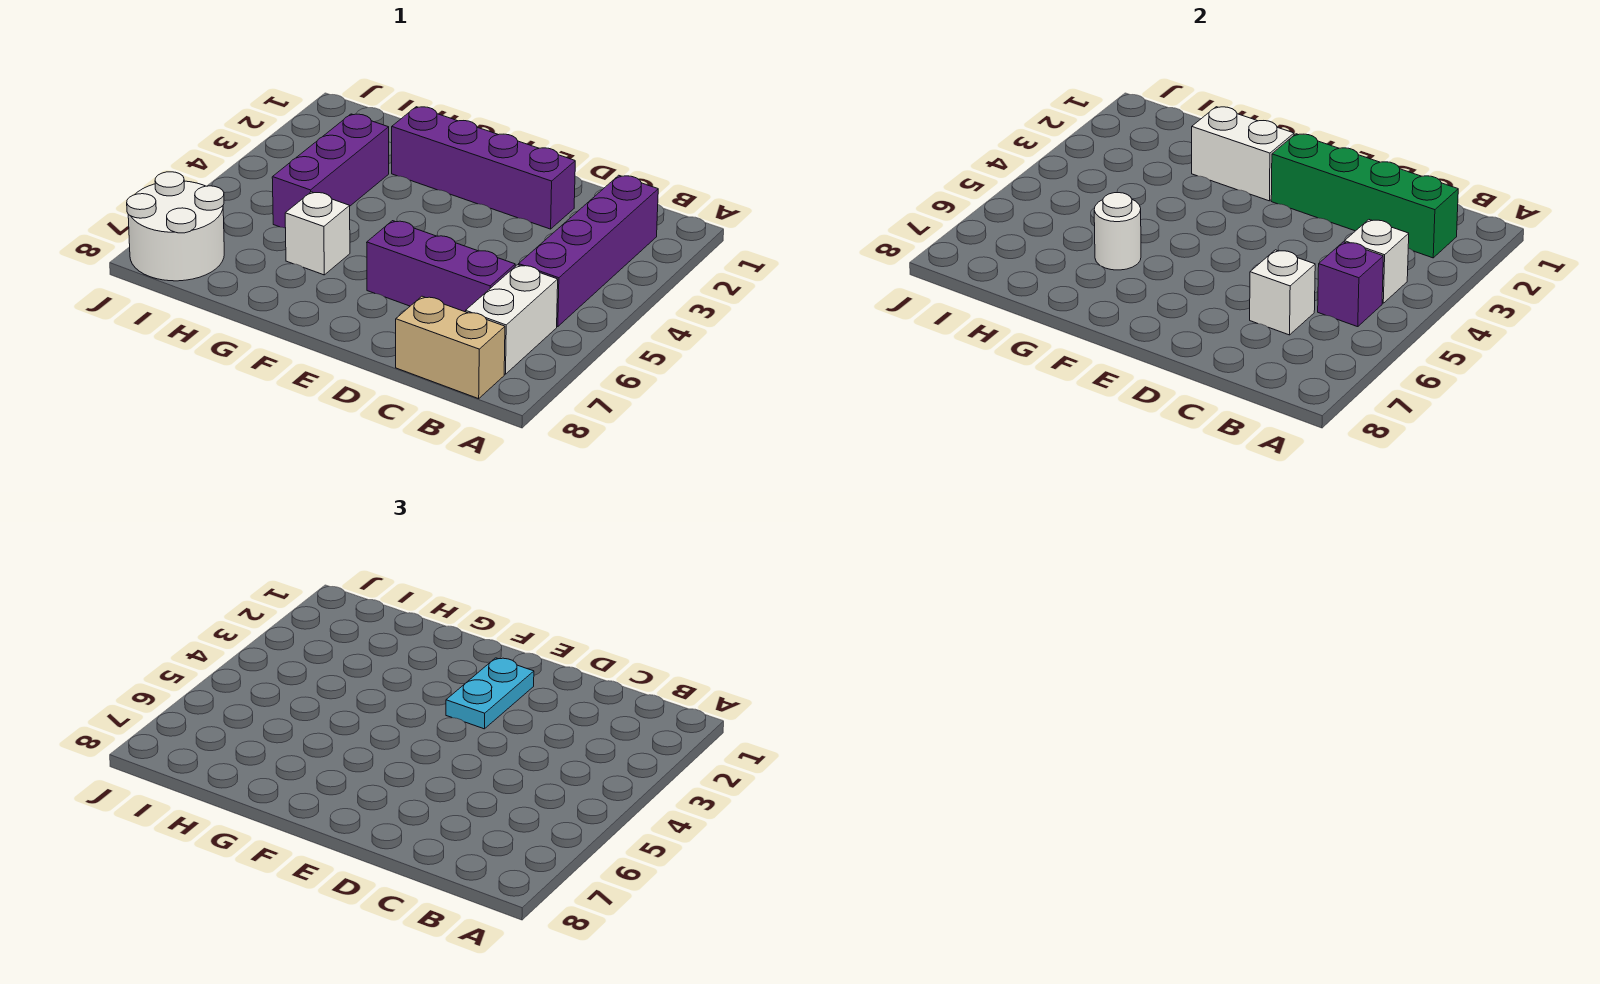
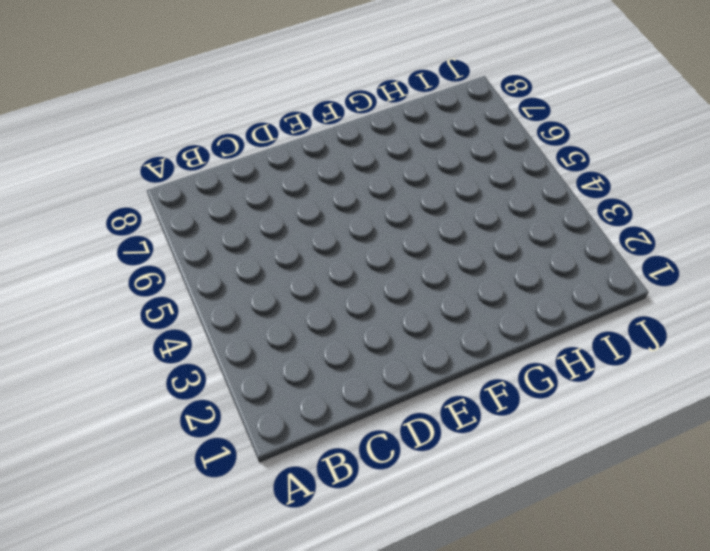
none -> purple 1x4 brick [519,175,658,327]
none -> white 1x2 brick [466,265,558,374]
none -> tan 1x2 brick [396,296,505,399]

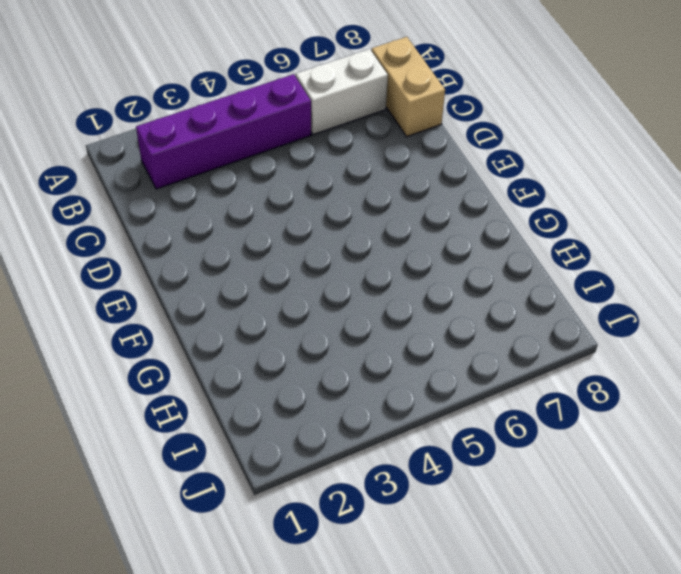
none -> purple 1x3 brick [367,221,515,312]
none -> purple 1x4 brick [392,107,575,229]
none -> white 1x1 brick [285,192,350,275]

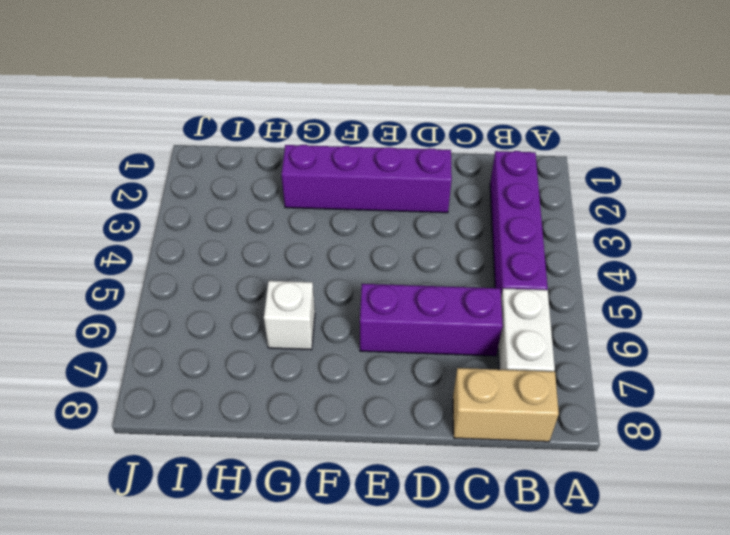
none -> purple 1x3 brick [272,114,389,228]
none -> white 2x2 round brick [127,172,224,281]
none -> green 1x4 brick [1271,134,1458,258]

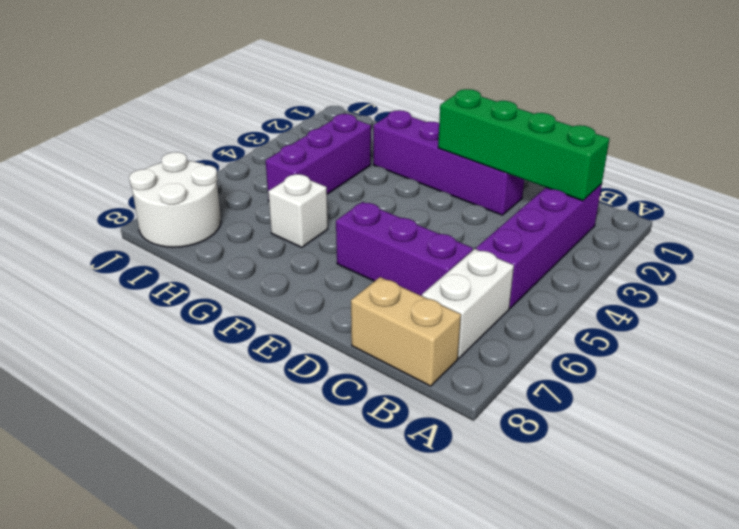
none -> white 1x1 brick [1344,220,1409,303]
none -> purple 1x1 brick [1318,242,1383,327]
none -> white 1x1 brick [1250,250,1315,335]

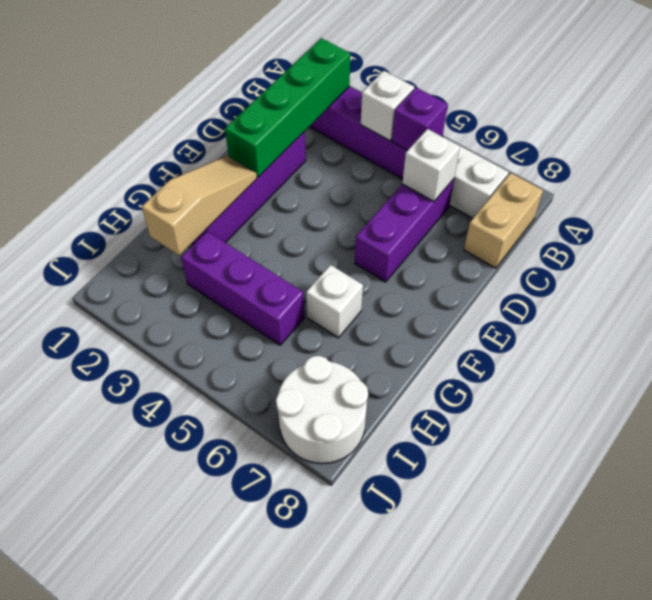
tan 1x3 slope [142,156,257,255] -> white 1x2 brick [1192,107,1294,201]
none -> white 1x1 round brick [1094,193,1141,270]
none -> cyan 1x2 plate [446,658,534,729]

